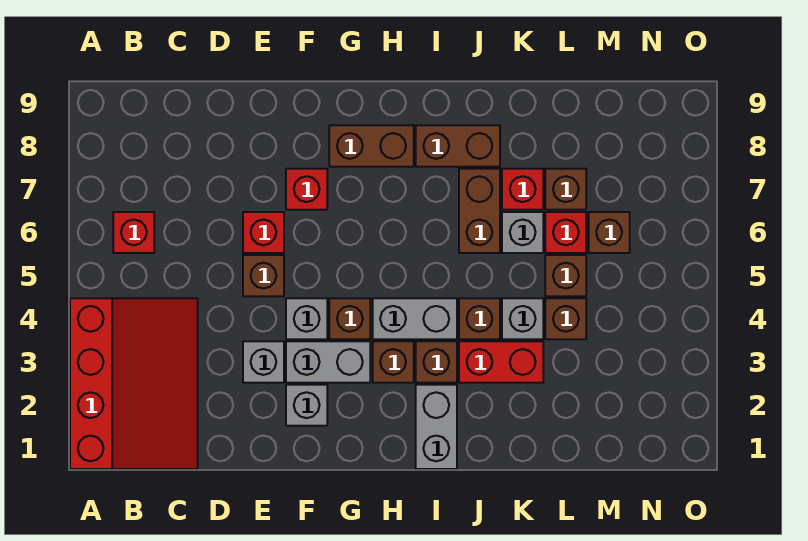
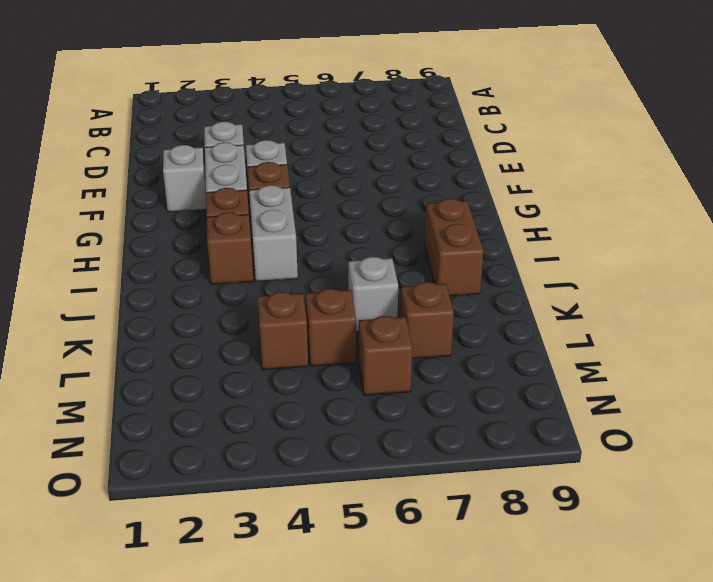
none -> red 3x4 slope [70,298,198,469]
none -> red 1x1 brick [113,212,154,253]
none -> brown 1x1 brick [243,255,284,296]

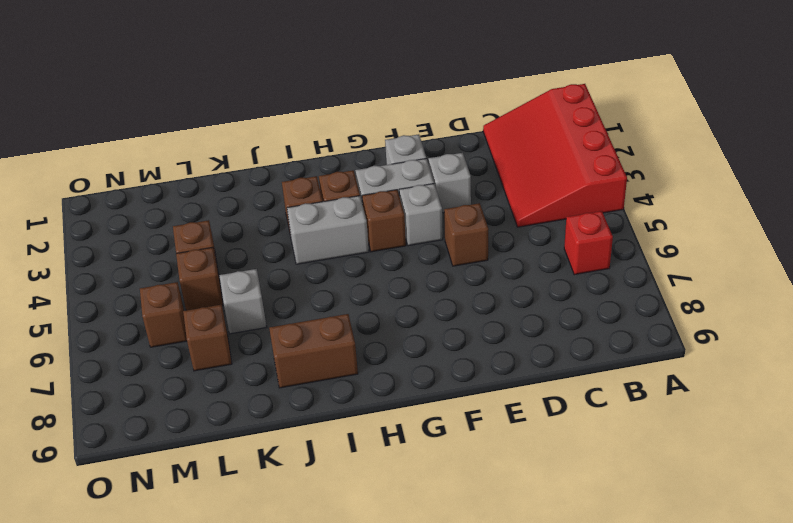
none -> red 1x1 brick [243,212,284,253]
none -> red 1x1 brick [286,169,327,210]
none -> brown 1x2 brick [329,125,414,167]

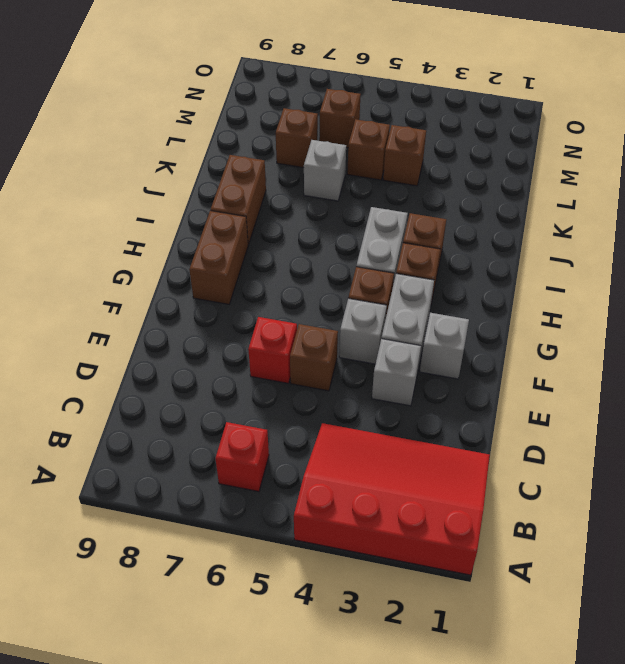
none -> red 1x1 brick [286,169,327,210]
none -> grey 1x2 brick [416,385,457,469]
none -> red 1x2 brick [459,341,543,383]

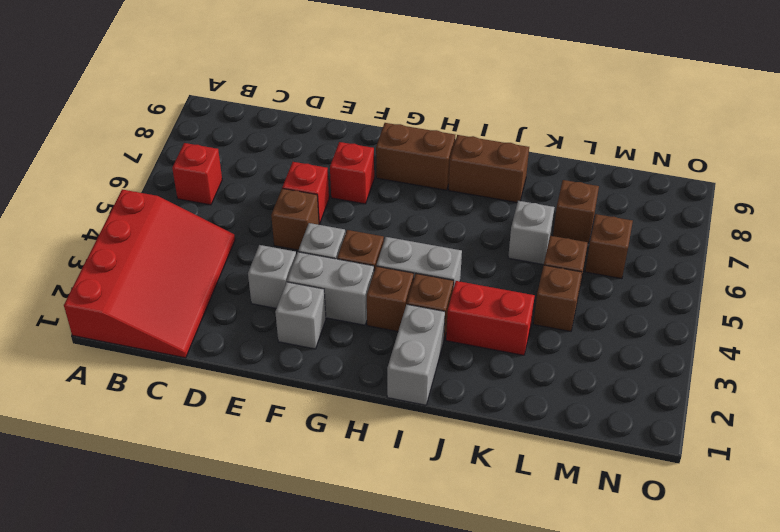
none -> brown 1x1 brick [459,298,500,339]
none -> brown 1x2 brick [459,169,500,253]
none -> grey 1x1 brick [502,298,543,339]

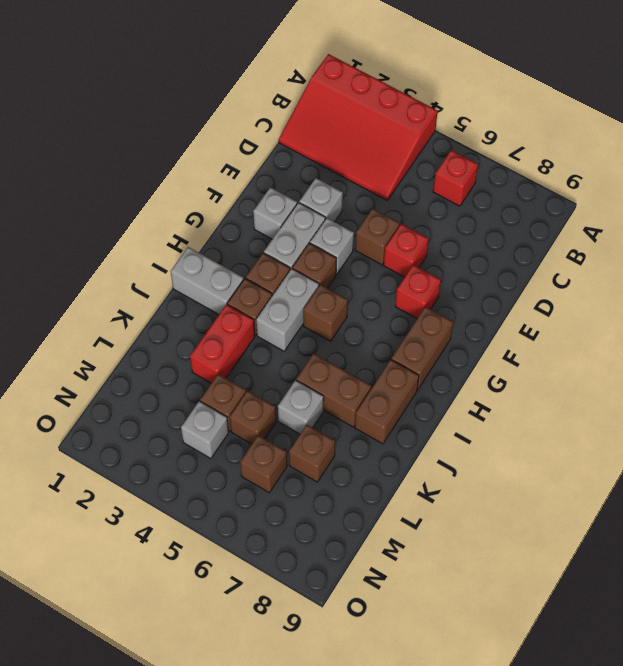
brown 1x1 brick [303,284,348,341] -> brown 1x1 brick moved to [459,298,500,339]
grey 1x1 brick [181,401,229,458] -> grey 1x1 brick moved to [502,298,543,339]
none -> red 1x1 brick [502,169,543,210]
none -> red 1x1 brick [545,212,586,253]

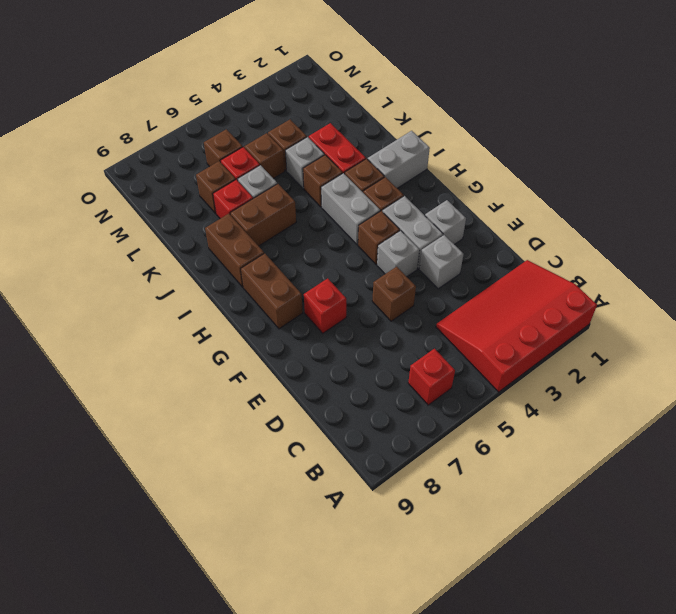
none -> red 1x1 brick [243,212,284,253]

